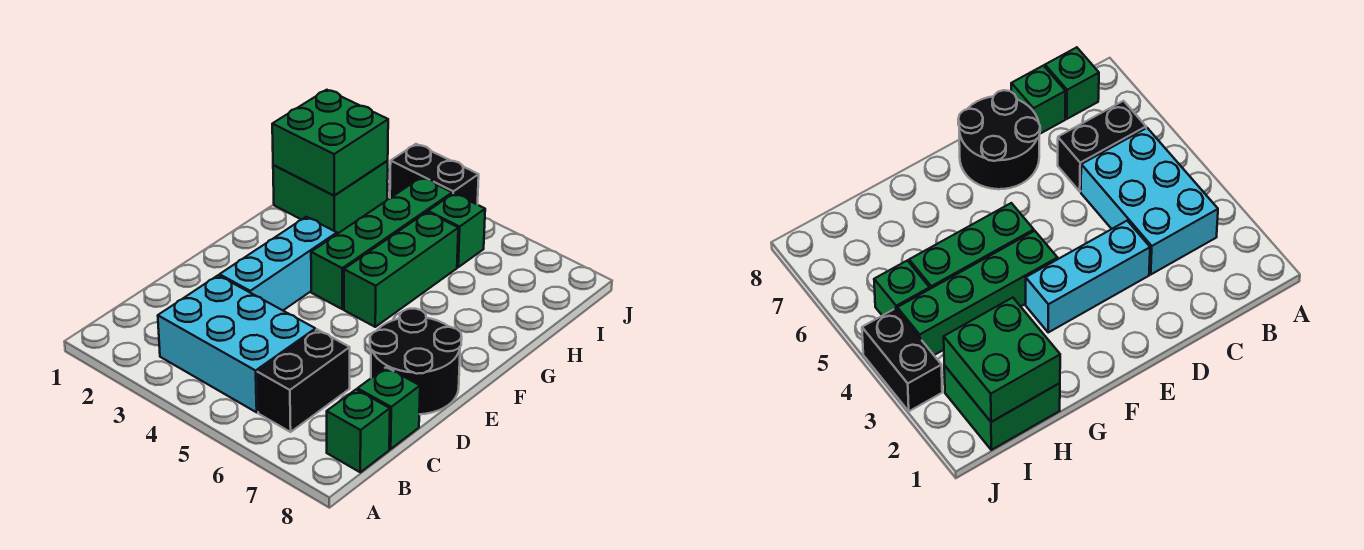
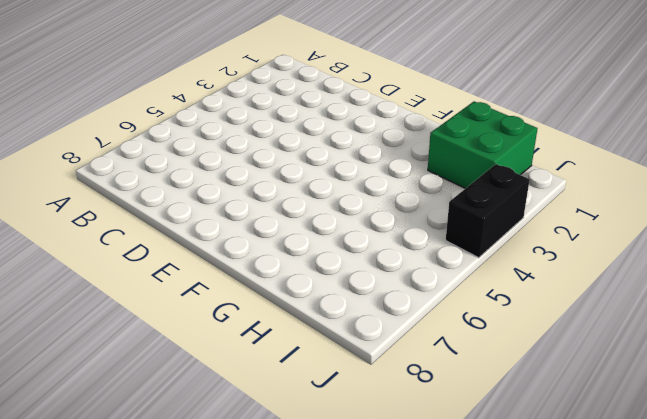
none -> cyan 2x3 brick [158,275,316,412]
none -> black 1x2 brick [257,329,350,432]
none -> green 1x1 brick [327,390,390,472]

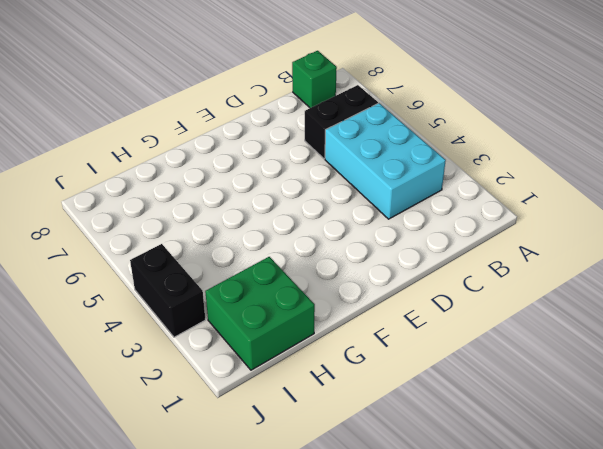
none -> green 1x1 brick [357,367,420,449]
none -> cyan 1x3 brick [220,217,337,310]
none -> black 2x2 round brick [370,309,462,414]

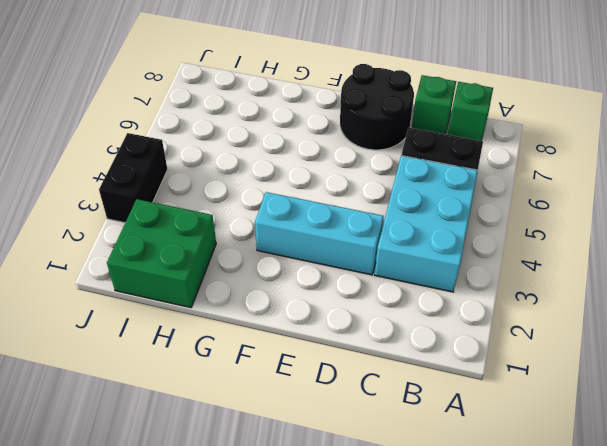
none -> green 1x4 brick [311,177,452,309]
none -> green 1x3 brick [344,212,458,327]
none -> green 1x1 brick [428,193,485,267]

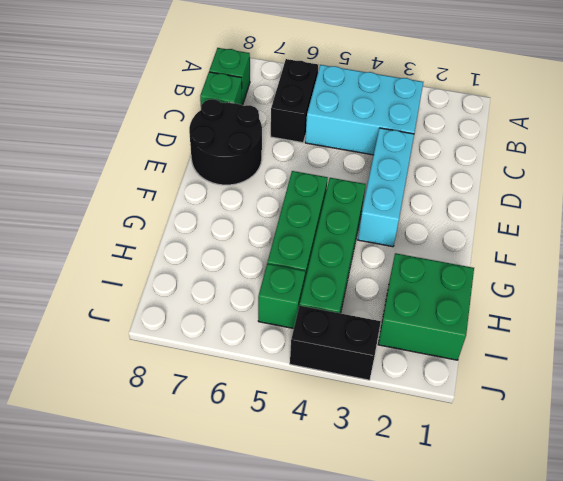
none -> green 2x2 brick [272,90,388,196]

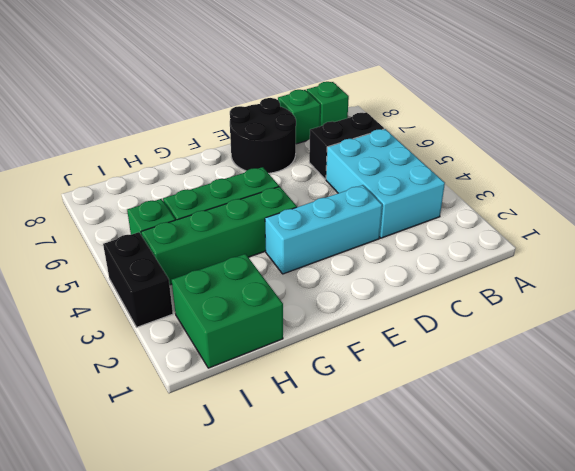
none -> green 2x2 brick [272,90,388,196]

